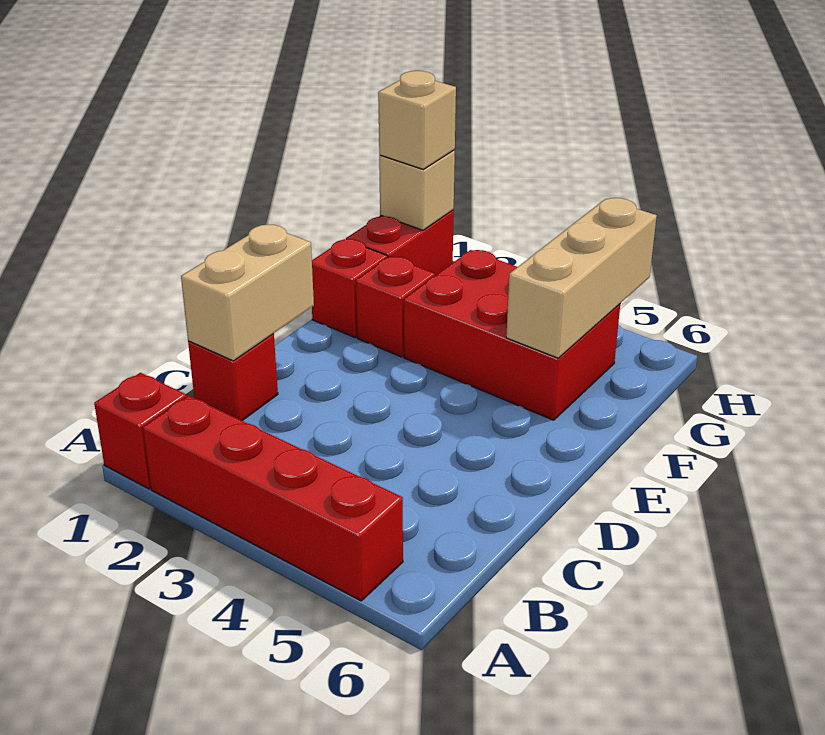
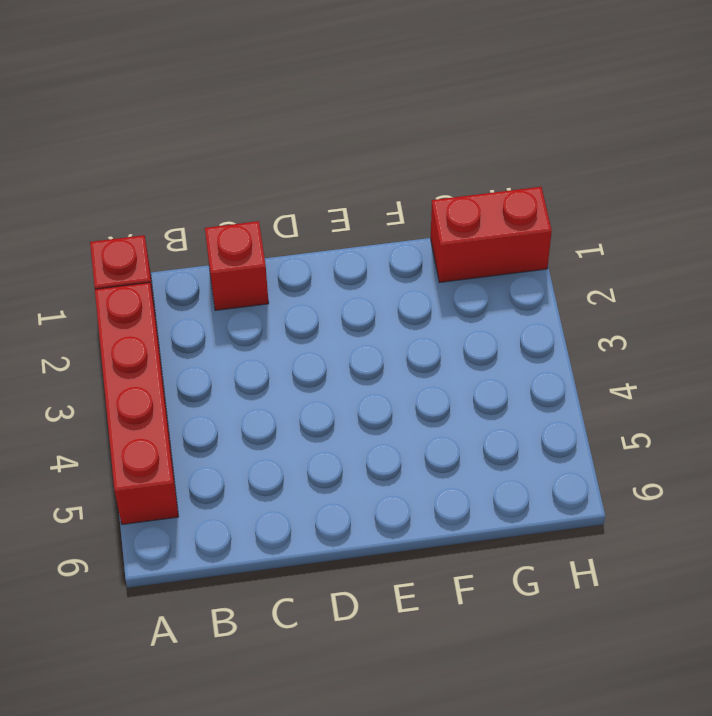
none -> red 1x1 brick [312,239,388,337]
none -> red 1x1 brick [356,257,435,357]

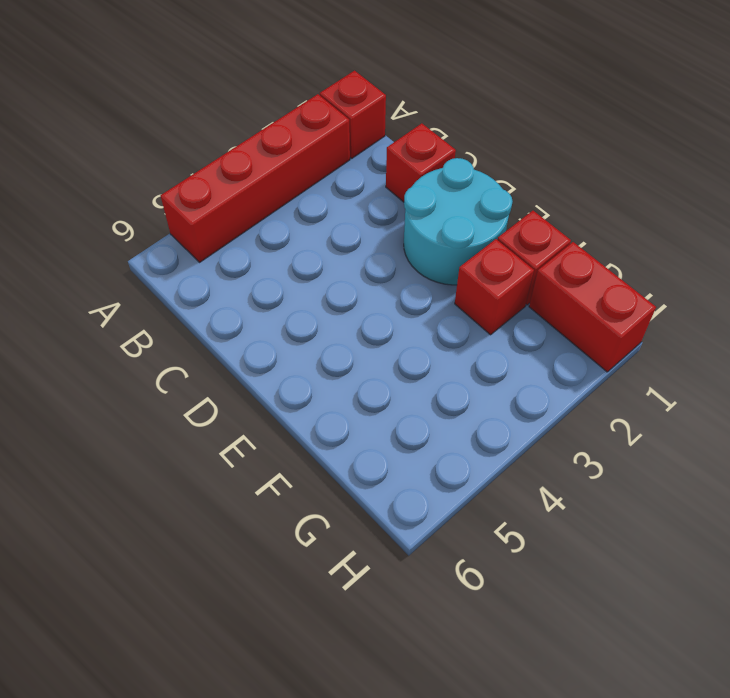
cyan 2x2 round brick [404,158,513,285] -> none
none -> red 2x3 brick [404,250,620,420]
none -> tan 1x2 brick [181,224,314,361]

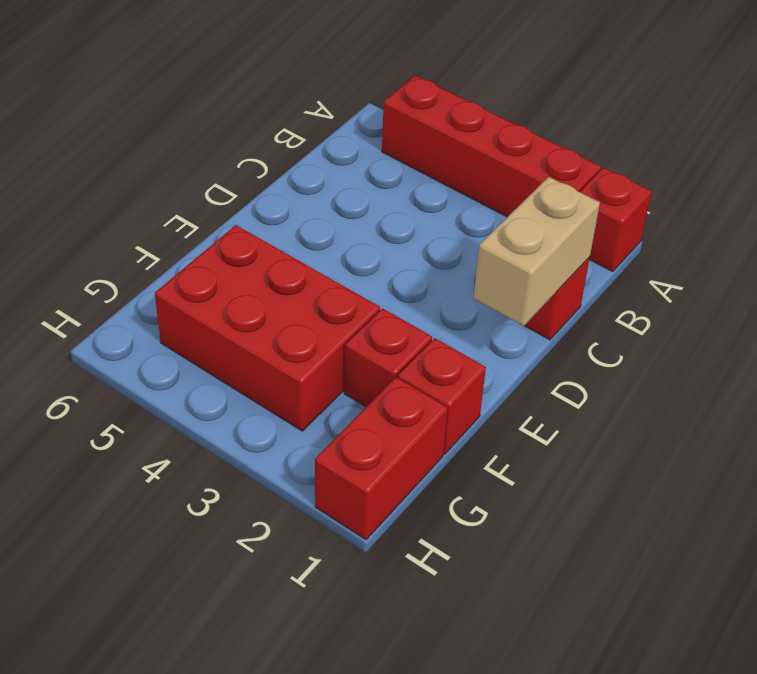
none -> tan 1x3 brick [506,198,657,358]
none -> tan 1x1 brick [379,150,455,230]

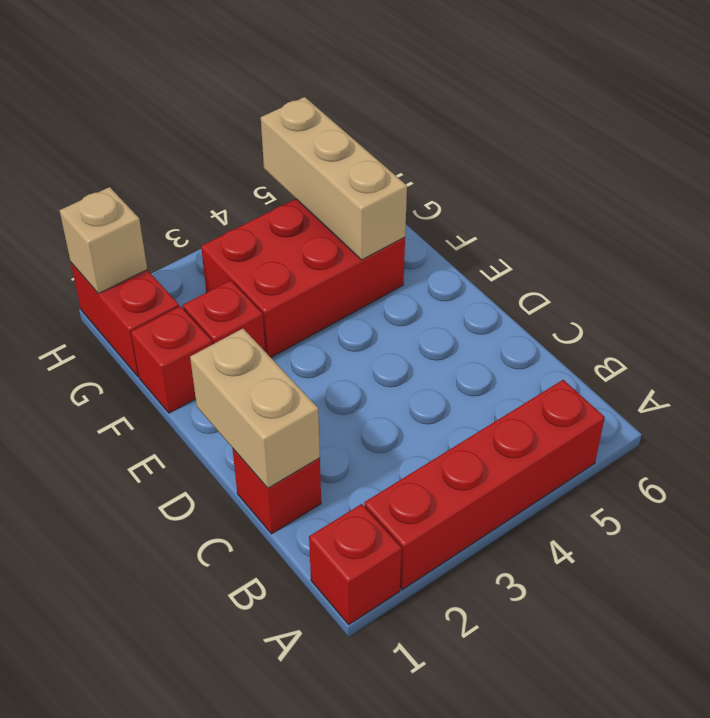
none -> tan 1x1 brick [378,71,456,169]

